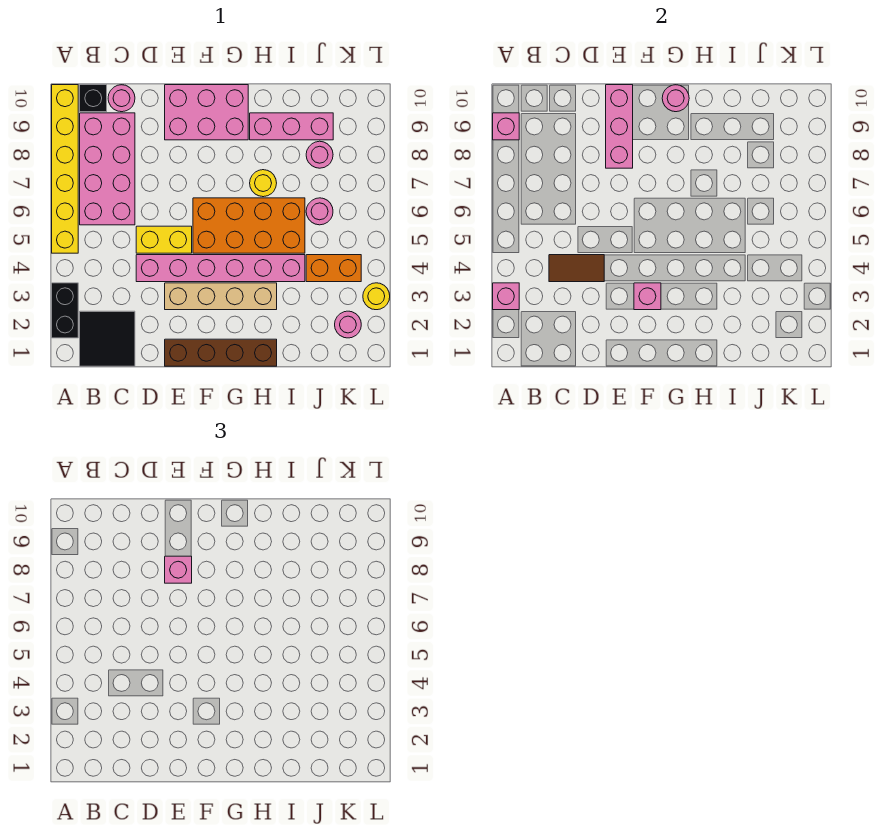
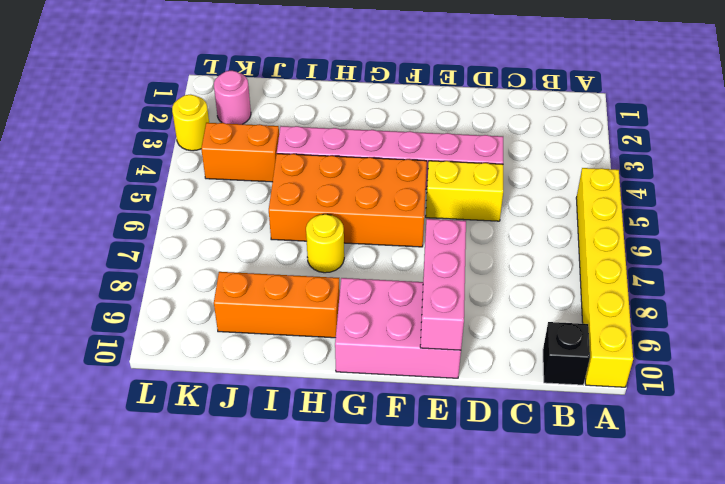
orange 1x3 brick [214,272,340,338] -> pink 1x3 brick [250,113,333,140]
none -> black 1x2 brick [52,283,78,338]
none -> black 2x2 tile [80,311,135,366]
none -> pink 2x4 brick [80,113,135,225]

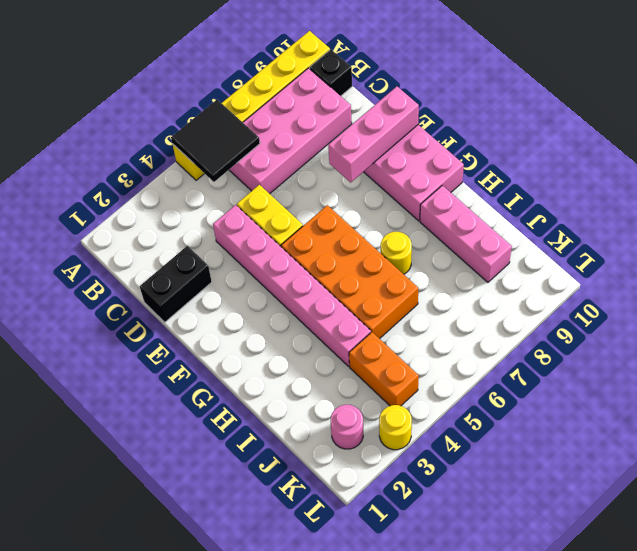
black 2x2 tile [171,100,260,182] -> black 2x2 tile moved to [80,311,135,366]
black 1x2 brick [140,246,212,322] -> black 1x2 brick moved to [52,283,78,338]
none -> pink 1x1 round brick [108,85,135,112]
none -> brown 1x4 brick [165,339,277,366]
none -> tan 1x4 brick [165,283,277,310]

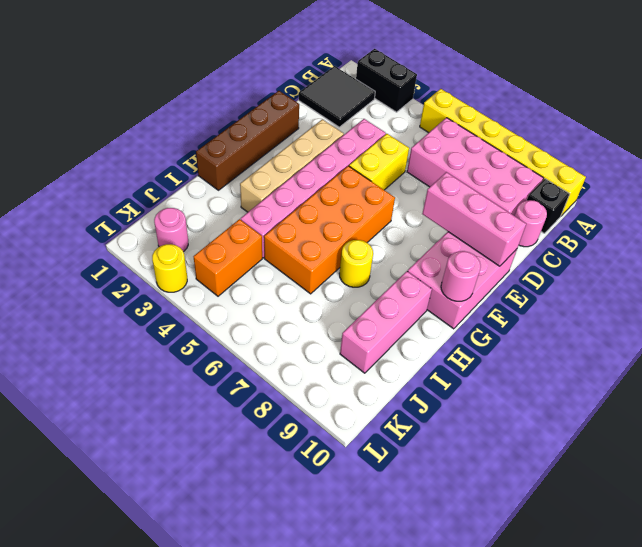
none -> pink 1x1 round brick [306,198,333,225]
none -> pink 1x1 round brick [306,141,333,168]
none -> pink 1x1 brick [493,283,519,310]

